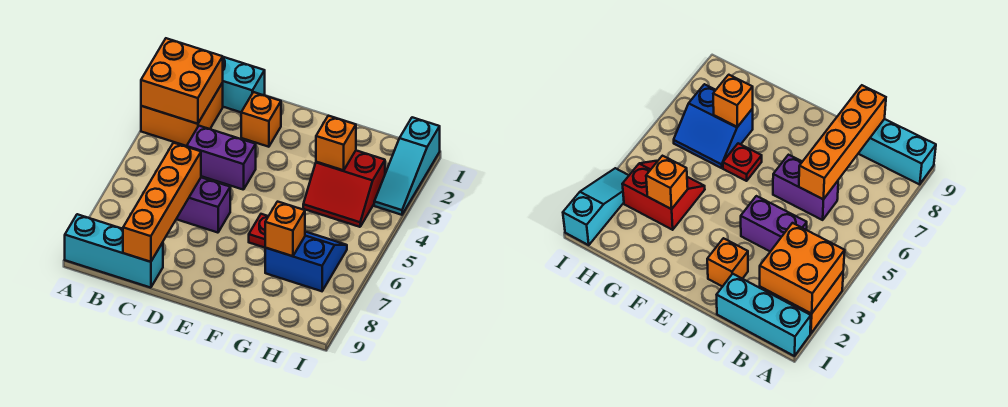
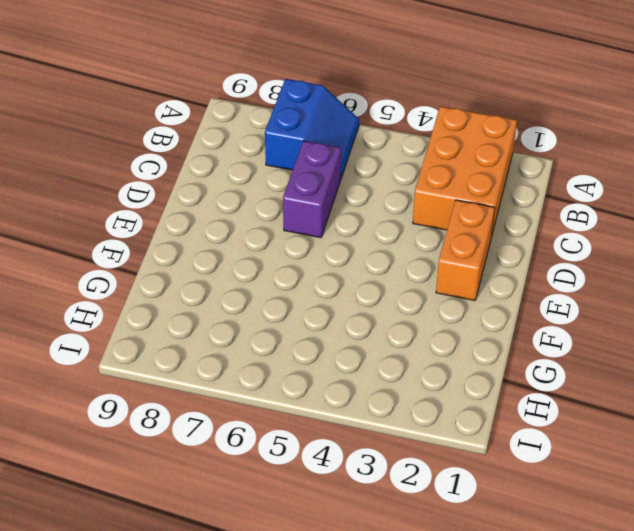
orange 2x3 brick [413,106,517,237] -> orange 2x2 brick [141,83,223,146]
blue 2x2 slope [265,79,359,178] -> blue 2x2 slope moved to [265,232,347,291]
orange 1x2 brick [436,200,495,301] -> orange 1x1 brick [241,92,281,147]
none -> cyan 1x3 brick [222,57,265,112]
none -> cyan 1x3 brick [65,214,163,288]
none -> purple 1x2 brick [187,126,256,190]

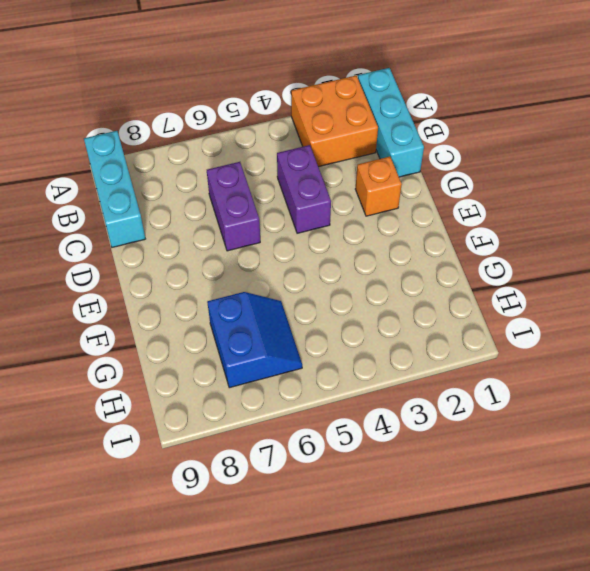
none -> red 1x1 plate [249,214,268,248]
none -> red 2x2 slope [303,151,385,227]
none -> cyan 1x3 slope [374,117,440,215]

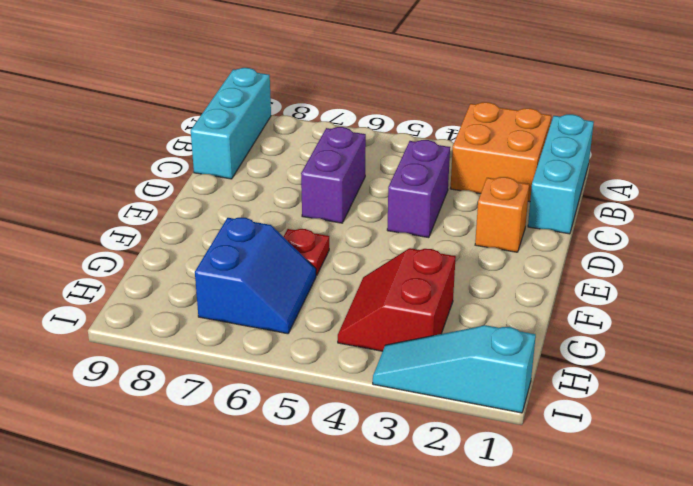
none -> orange 2x2 brick [141,38,223,124]
none -> orange 1x4 brick [123,143,201,262]
none -> orange 1x1 brick [316,116,356,170]

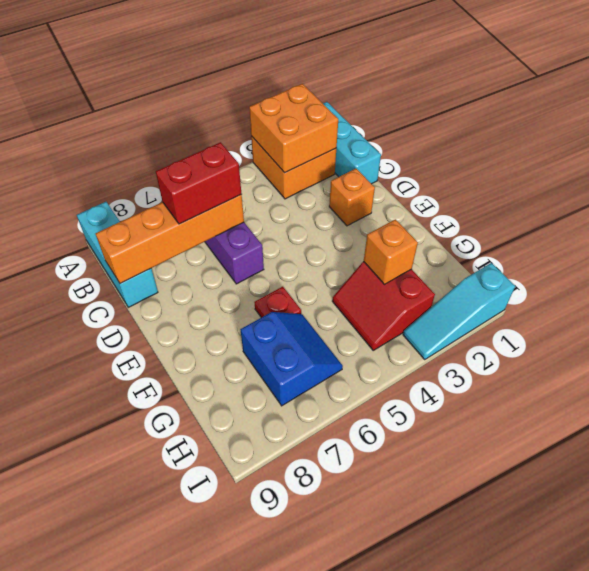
red 1x2 brick [156,142,241,224] -> none
none -> purple 1x2 brick [187,126,256,190]
none -> orange 1x1 brick [265,202,305,256]

